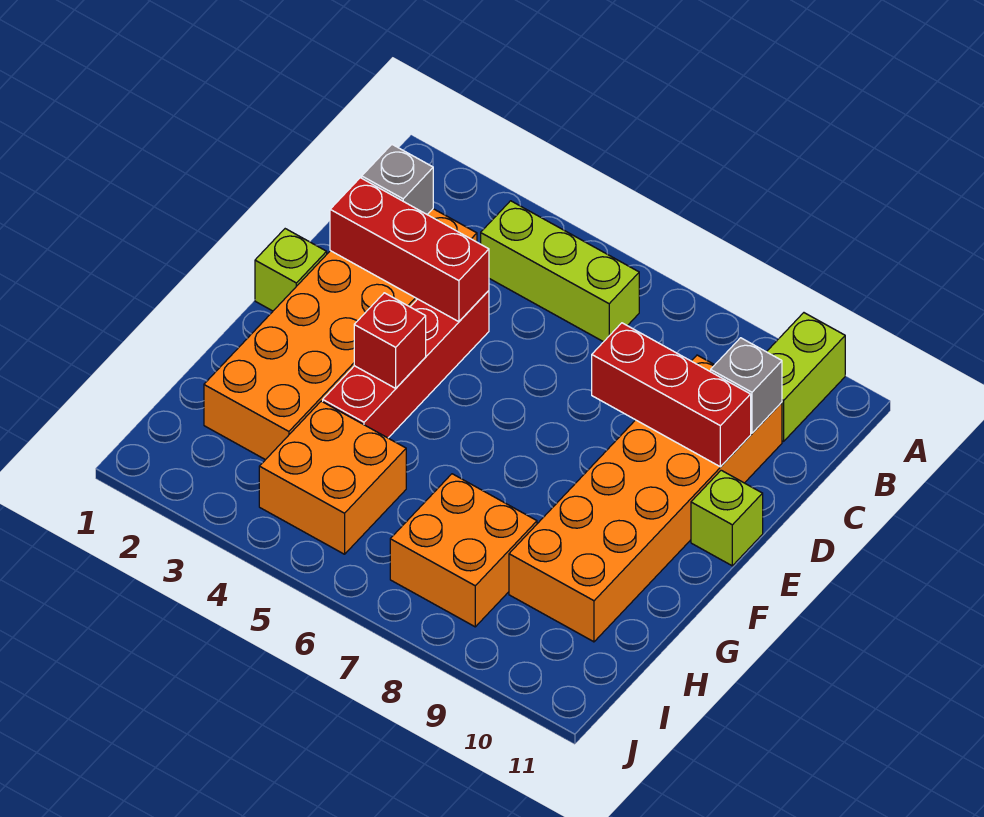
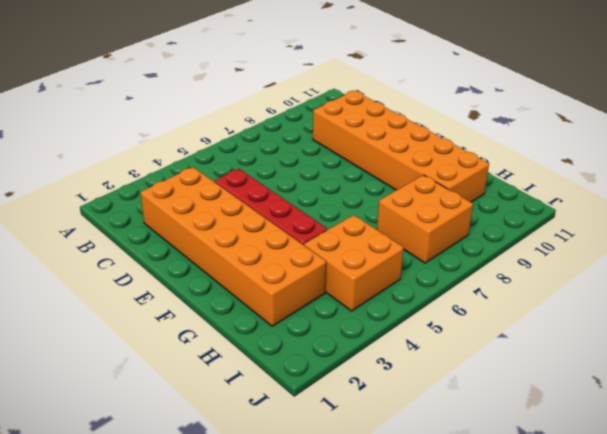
none -> lime 1x2 brick [767,313,845,441]
none -> lime 1x3 brick [481,201,639,342]
none -> lime 1x1 brick [255,229,327,311]

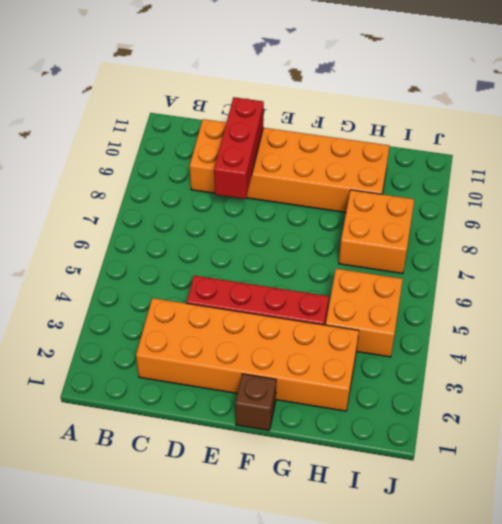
brown 1x1 brick [235,374,276,431] -> none
none -> lime 1x2 brick [767,313,845,441]
none -> lime 1x3 brick [481,201,639,342]
none -> lime 1x1 brick [255,229,327,311]

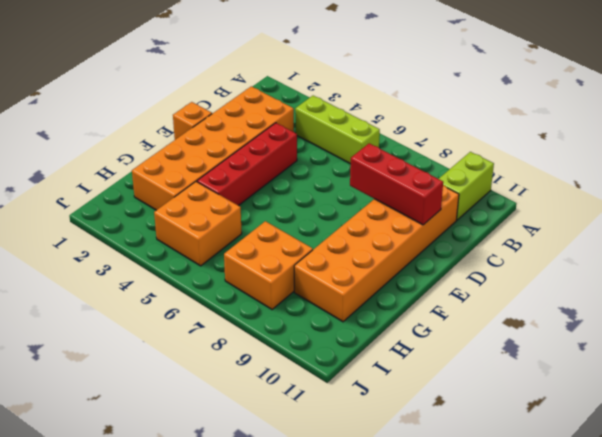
orange 1x1 brick [173,102,212,140] -> lime 1x1 brick [255,229,327,311]
none -> lime 1x1 brick [691,470,763,566]
none -> grey 1x1 brick [362,145,433,214]
none -> grey 1x1 brick [711,338,782,433]

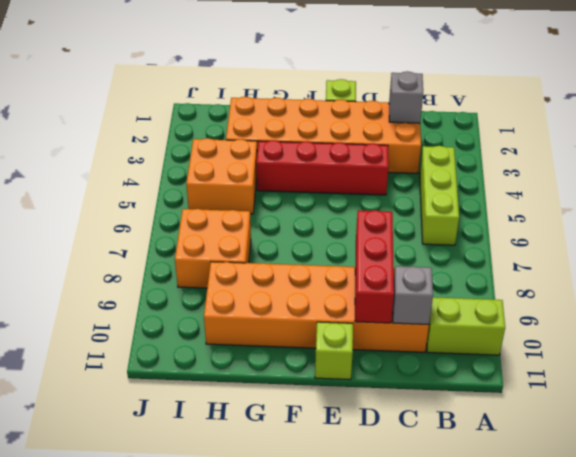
none -> red 1x3 brick [330,178,489,322]
none -> red 1x1 brick [354,293,426,388]

